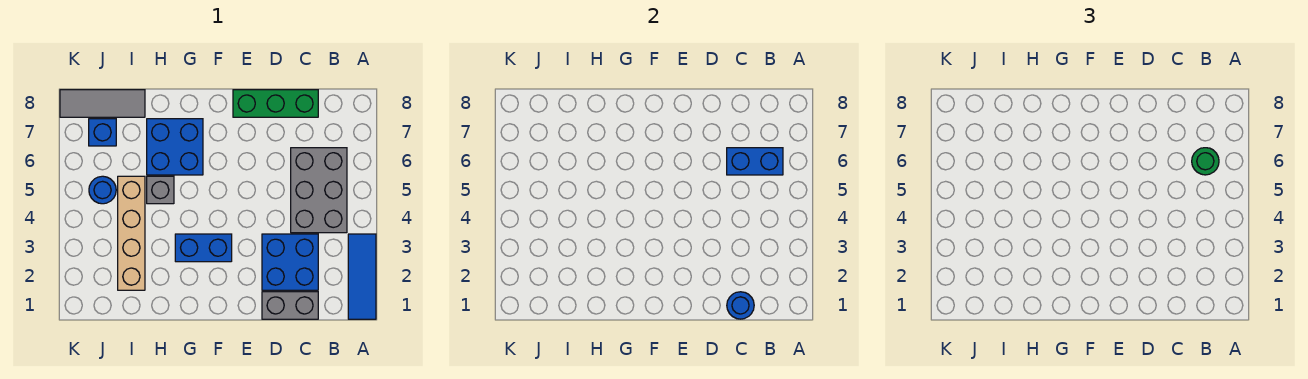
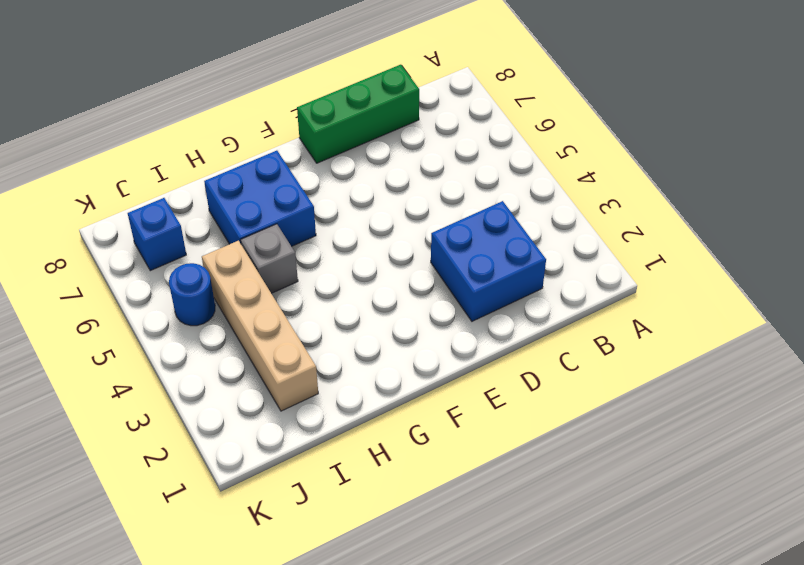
none -> blue 1x3 tile [348,234,376,319]
none -> grey 2x3 brick [291,148,347,233]
none -> grey 1x2 brick [262,292,318,319]

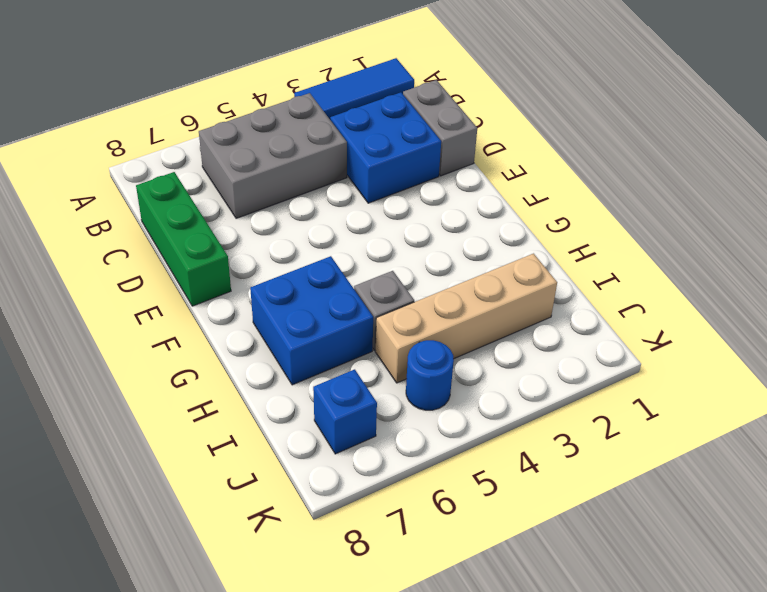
none -> blue 1x2 brick [175,234,232,262]
none -> grey 1x3 tile [60,90,145,117]
none -> blue 1x2 brick [727,148,783,175]

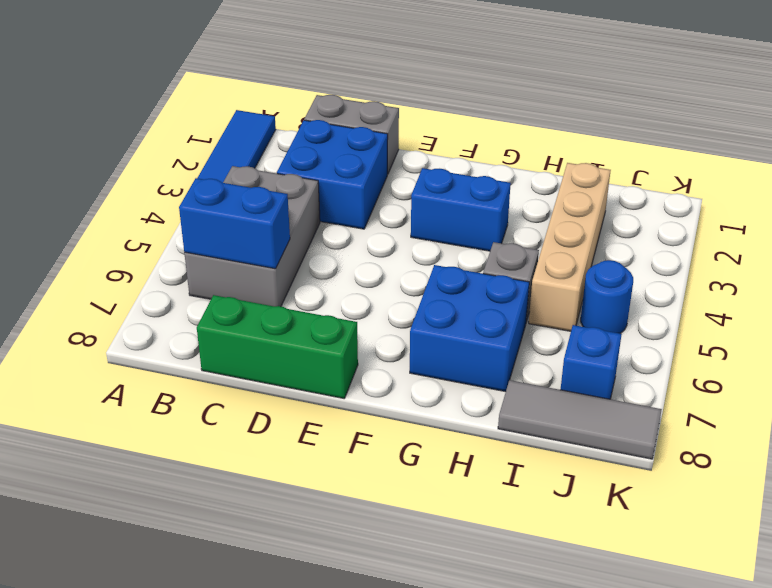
none -> blue 1x1 round brick [727,292,754,319]
none -> green 1x1 round brick [1192,148,1219,175]

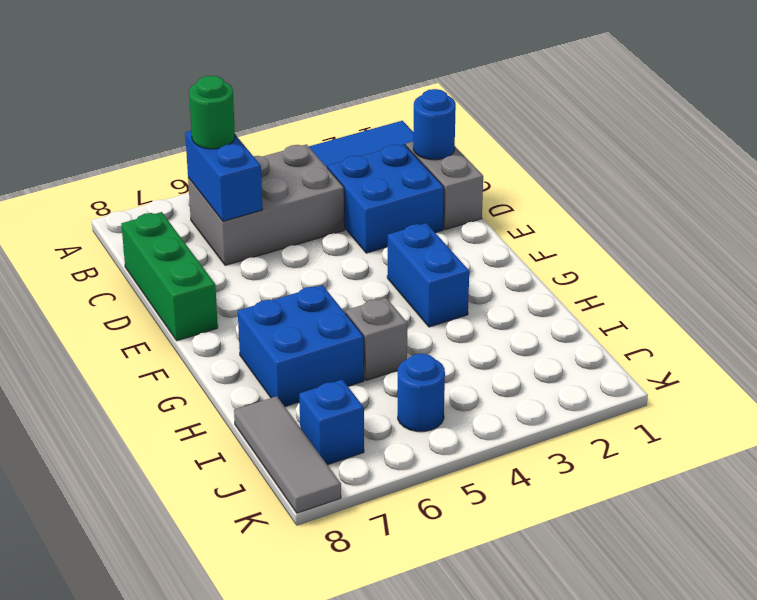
none -> tan 1x4 brick [118,176,145,290]

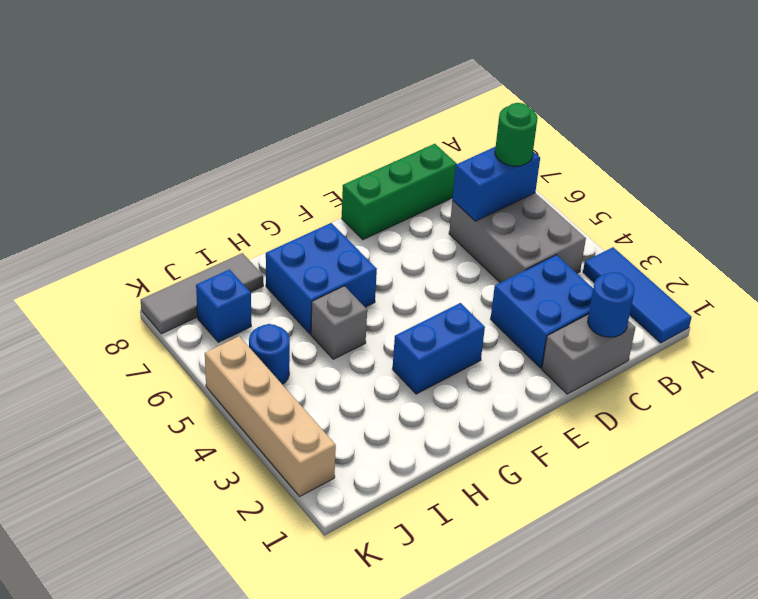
tan 1x4 brick [205,336,336,496] -> tan 1x4 brick moved to [118,176,145,290]

